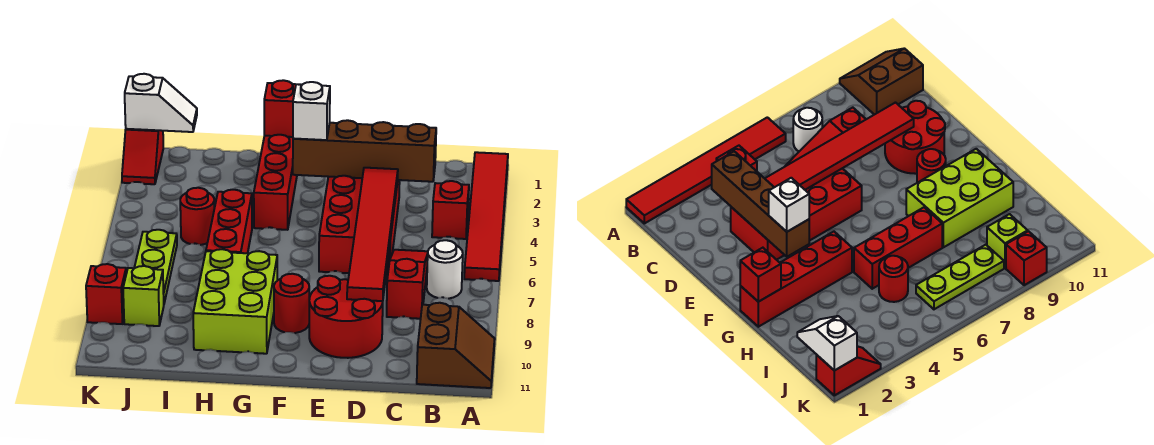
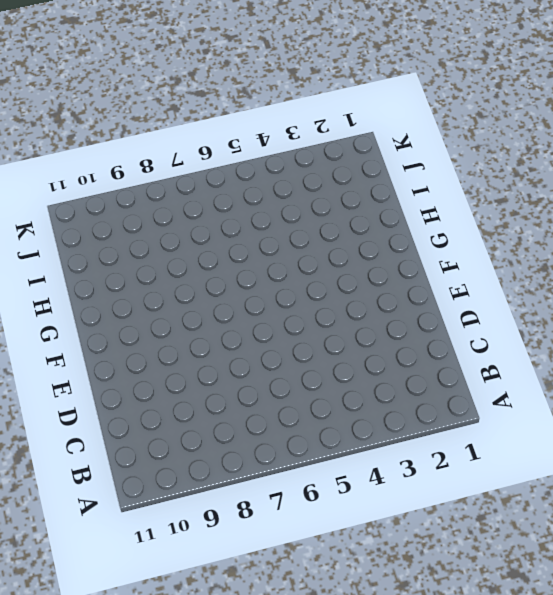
none -> red 1x6 tile [464,152,508,281]
none -> brown 2x2 slope [417,303,495,388]
none -> red 1x1 brick [432,181,469,239]

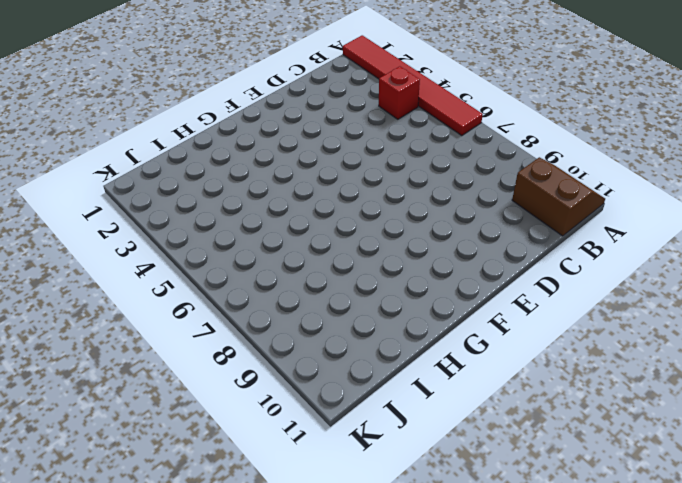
none -> white 1x1 round brick [427,240,463,299]
none -> red 1x3 slope [387,250,428,319]
none -> red 2x4 brick [319,176,400,275]

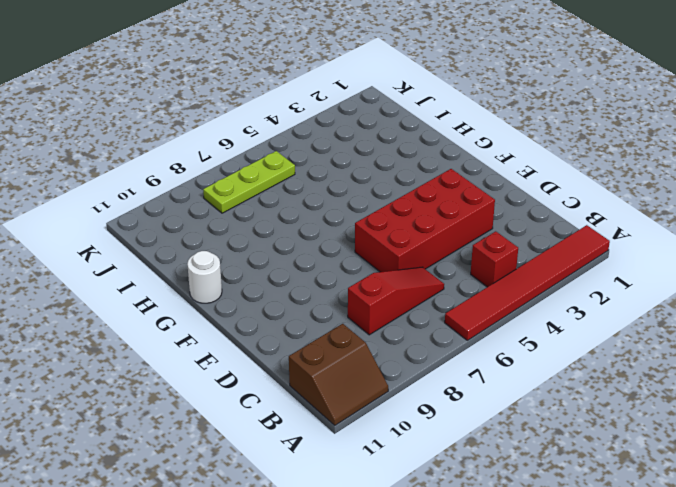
white 1x1 round brick [187,251,222,303] -> white 1x1 round brick moved to [427,240,463,299]
none -> red 2x2 round brick [309,276,383,358]
none -> red 1x1 round brick [274,274,309,333]
none -> red 1x4 brick [254,135,297,230]

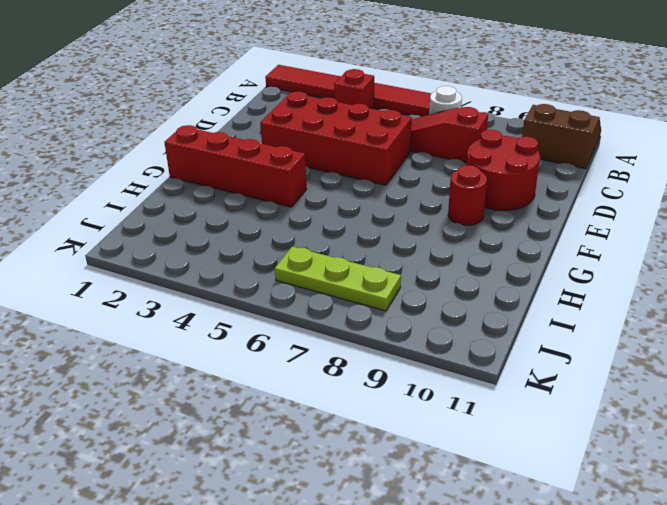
none -> lime 2x3 brick [193,249,277,354]
none -> red 1x3 brick [206,190,252,253]
none -> red 1x1 round brick [180,188,214,245]

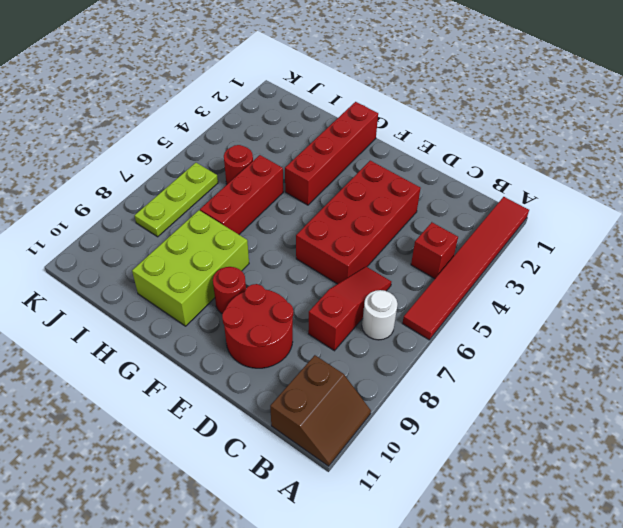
none -> lime 1x1 brick [123,266,164,326]
none -> red 1x2 slope [122,129,163,184]
none -> red 1x1 brick [86,264,126,324]

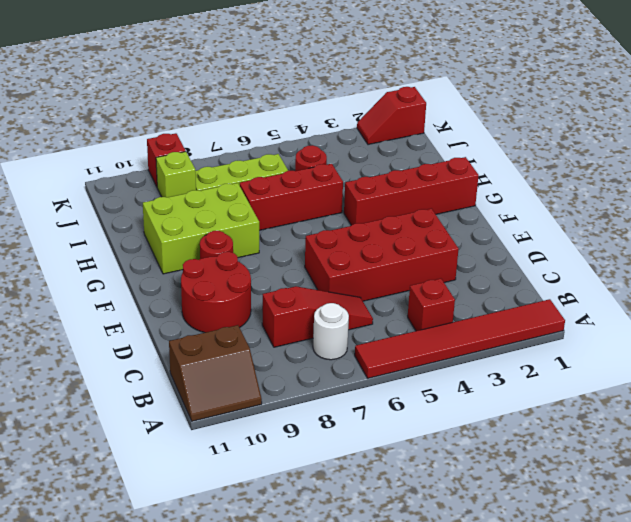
none -> brown 1x4 brick [293,120,436,182]
none -> red 1x6 tile [347,168,398,301]
none -> red 1x1 brick [264,80,300,137]

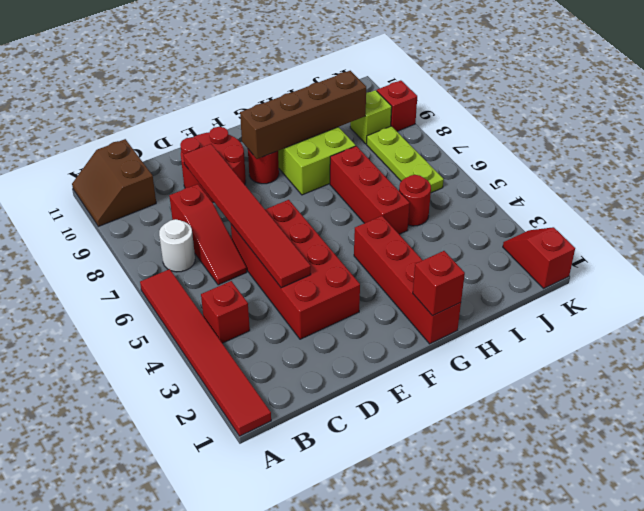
brown 1x4 brick [240,71,366,159] -> brown 1x4 brick moved to [293,120,436,182]
none -> white 1x2 slope [125,74,197,132]
none -> white 1x1 brick [293,82,330,140]

